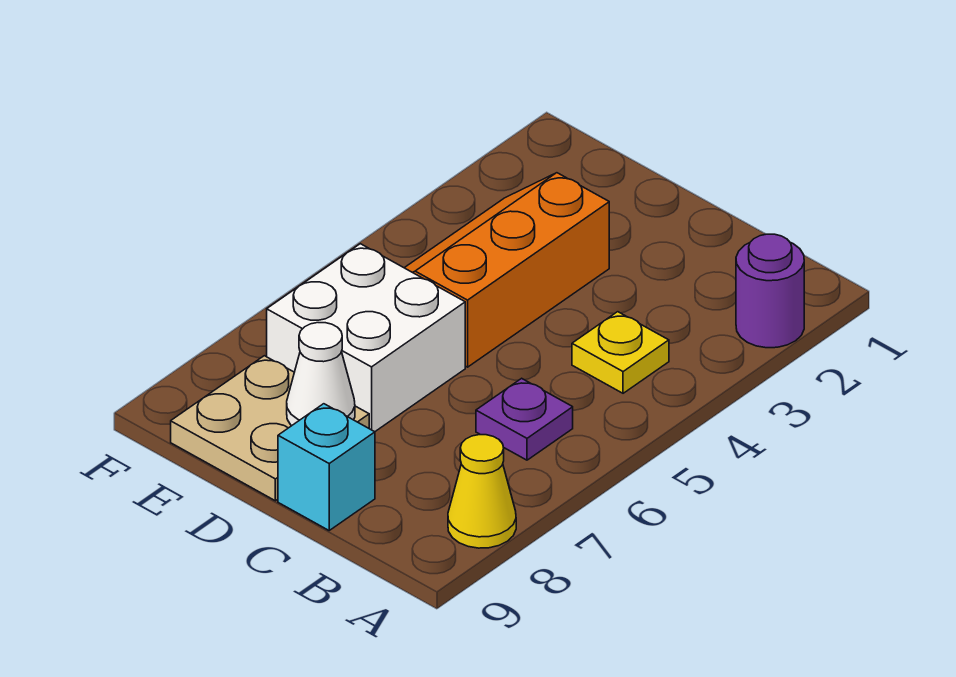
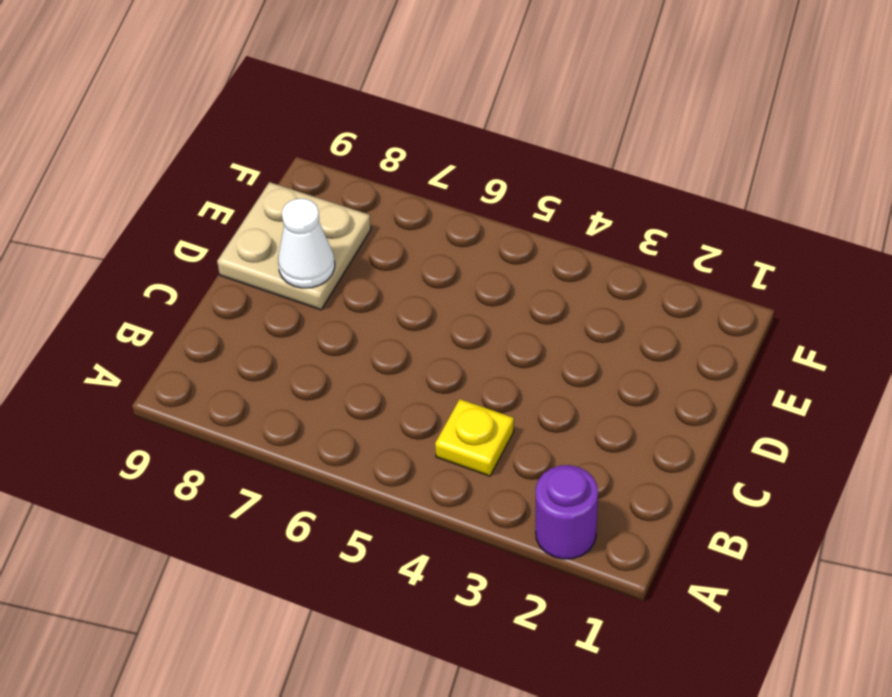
none -> yellow 1x1 cone [448,435,516,548]
none -> purple 1x1 plate [476,378,573,460]

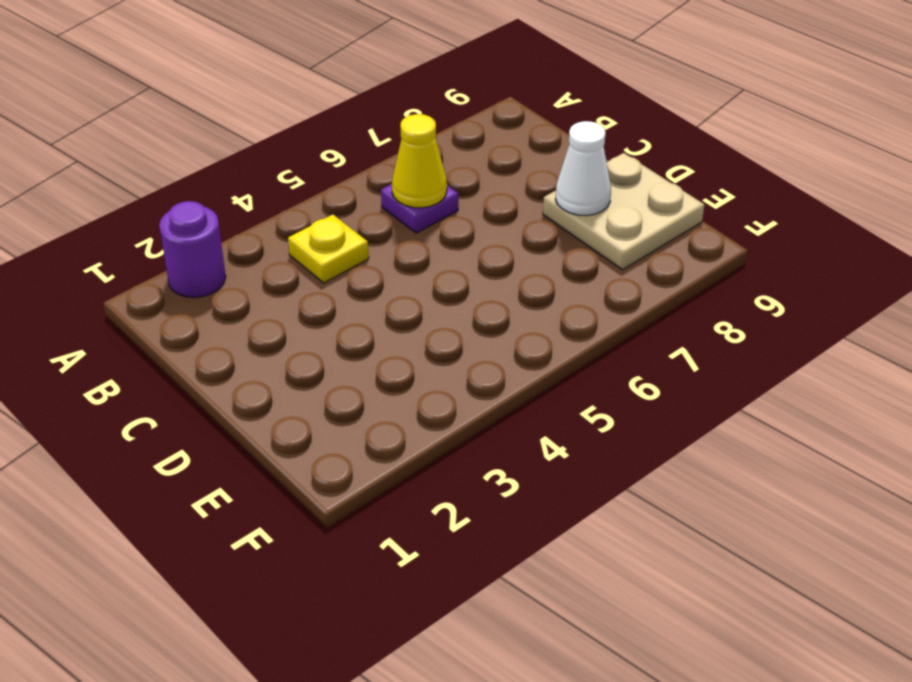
yellow 1x1 cone [392,114,447,208] -> yellow 1x1 cone moved to [448,435,516,548]
none -> cyan 1x1 brick [278,404,375,530]
none -> orange 2x3 slope [405,173,609,367]

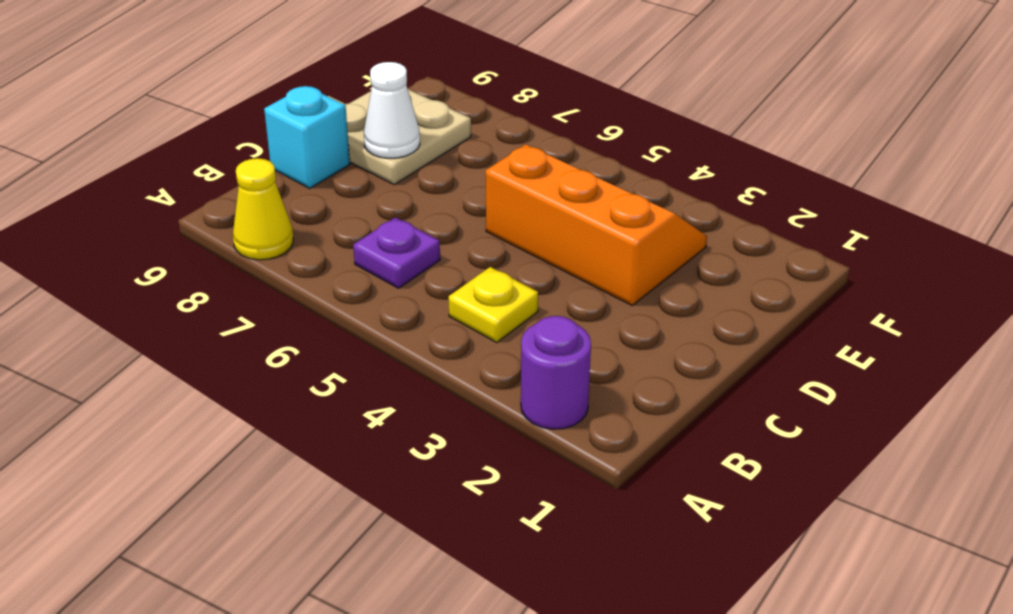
none -> white 2x2 brick [267,244,465,432]

